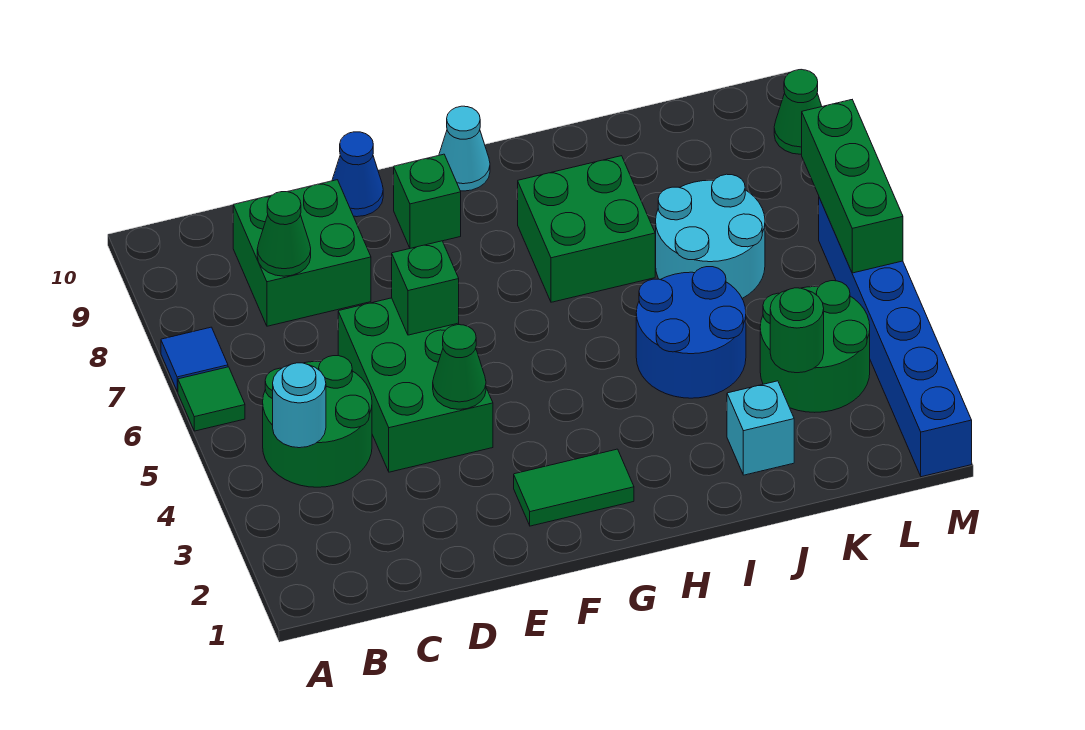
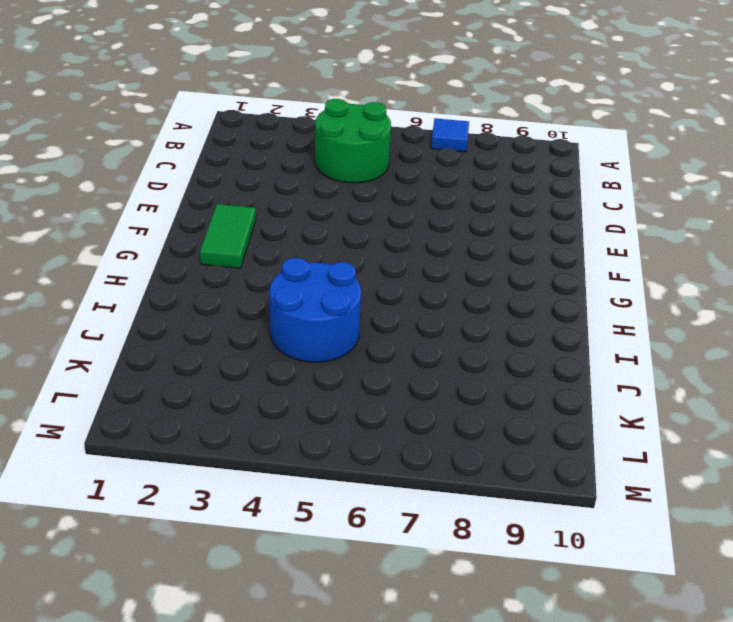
none -> green 1x1 tile [178,367,245,431]
none -> green 2x2 brick [233,180,371,326]
none -> green 2x3 brick [338,298,493,472]

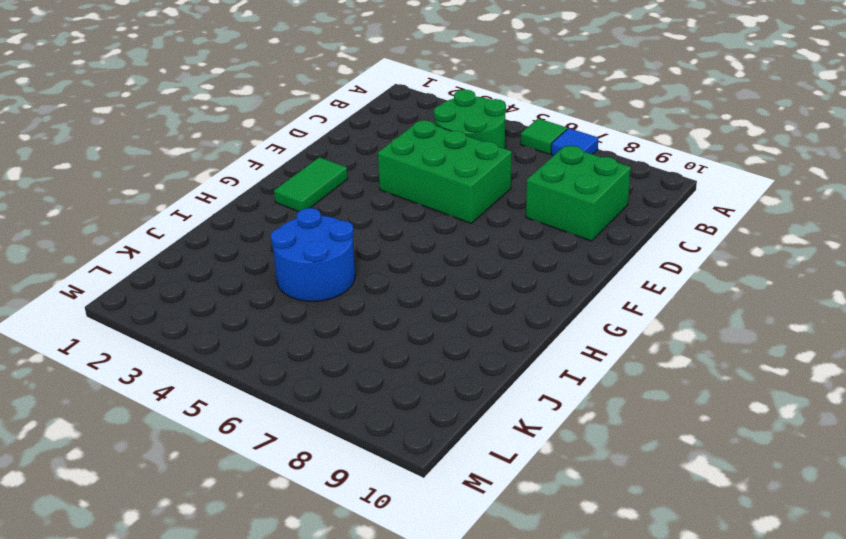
none -> blue 1x1 cone [332,132,383,217]
none -> green 1x1 brick [393,154,461,248]
none -> cyan 1x1 cone [439,106,490,191]

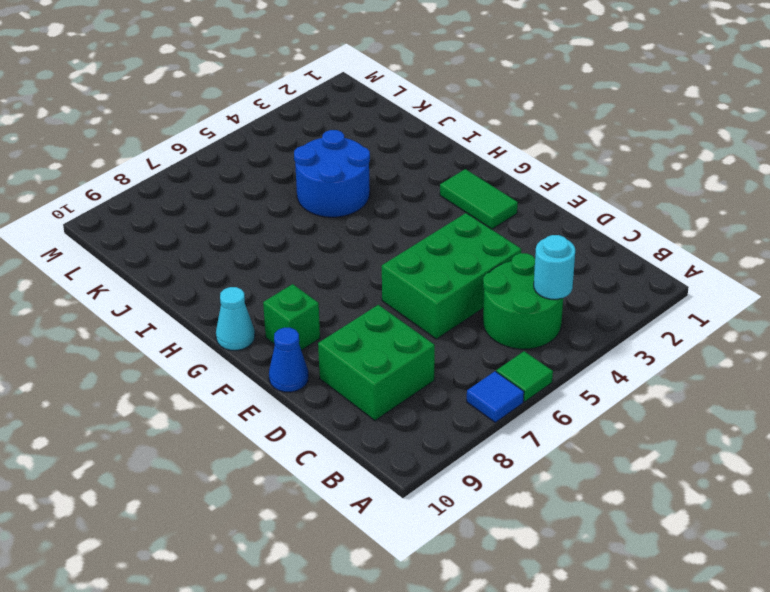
none -> green 2x2 brick [518,156,655,302]
none -> cyan 1x1 brick [727,381,794,475]
none -> cyan 2x2 round brick [656,174,765,298]

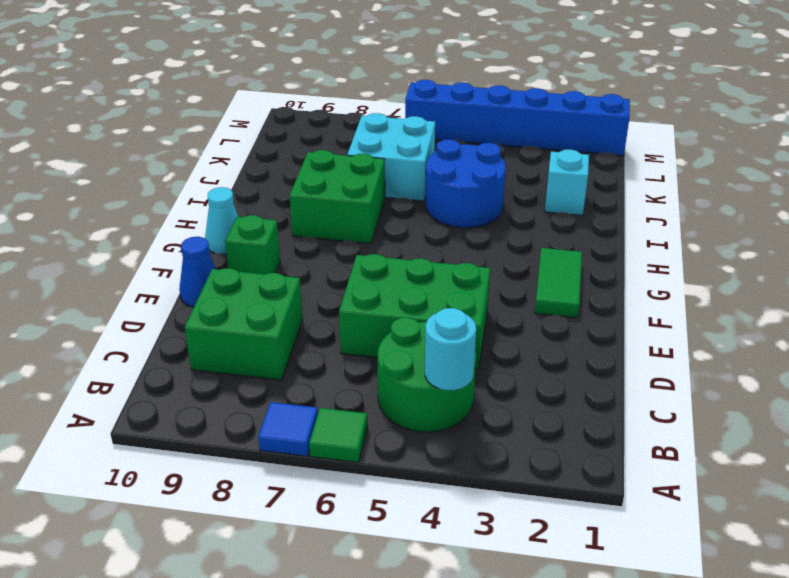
cyan 2x2 brick [347,113,435,201] -> cyan 2x2 round brick [656,174,765,298]
none -> green 2x2 round brick [760,281,870,412]
none -> green 1x1 cone [774,70,822,154]
none -> green 1x1 cone [257,191,311,276]

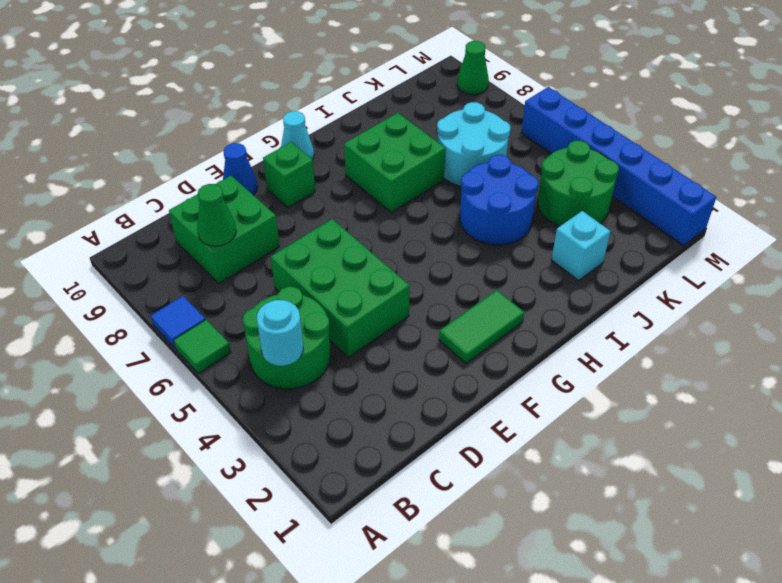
none -> green 1x1 cone [433,325,486,409]
none -> green 1x1 brick [392,241,459,335]
none -> green 1x1 round brick [770,288,824,373]

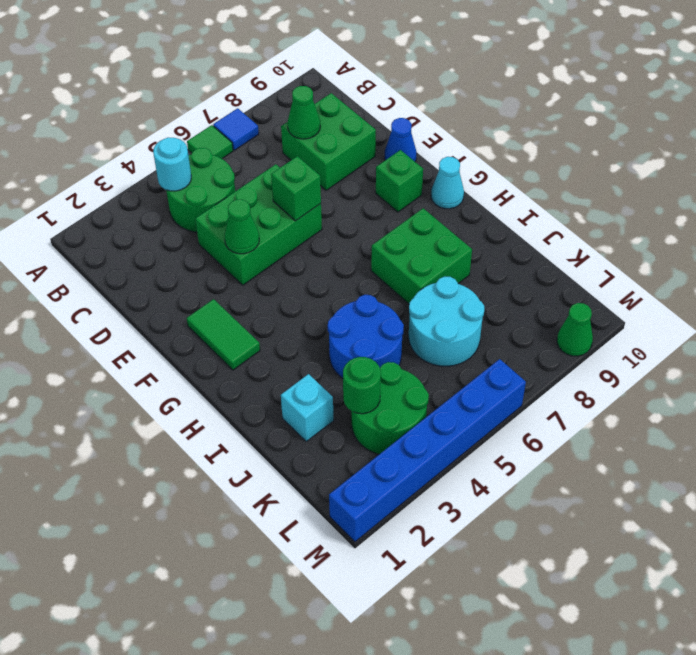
none -> green 1x3 brick [802,100,903,273]

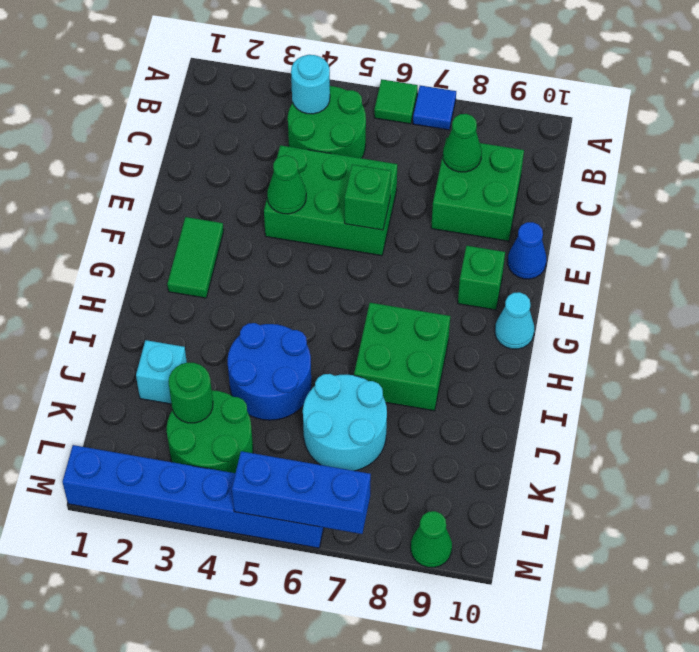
blue 1x3 brick [232,451,371,534] -> green 1x3 brick [802,100,903,273]

